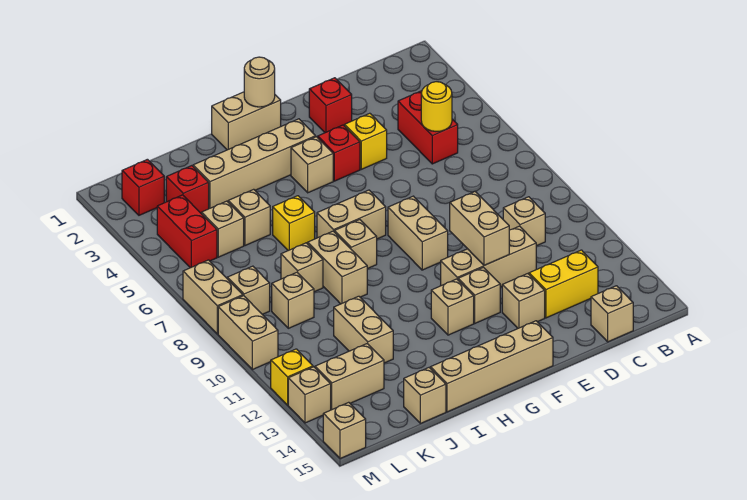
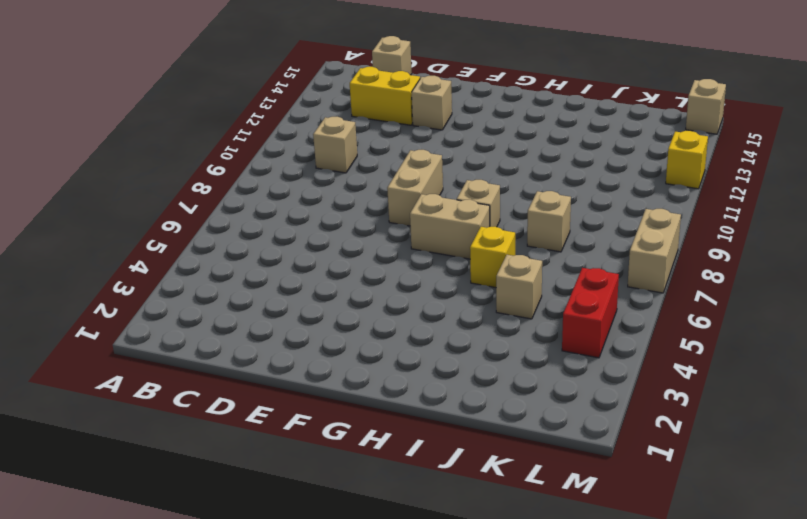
none -> red 1x2 brick [398,91,458,164]
none -> tan 1x3 brick [441,226,536,287]
none -> red 1x1 brick [309,78,352,133]
none -> yellow 1x1 brick [345,113,387,169]

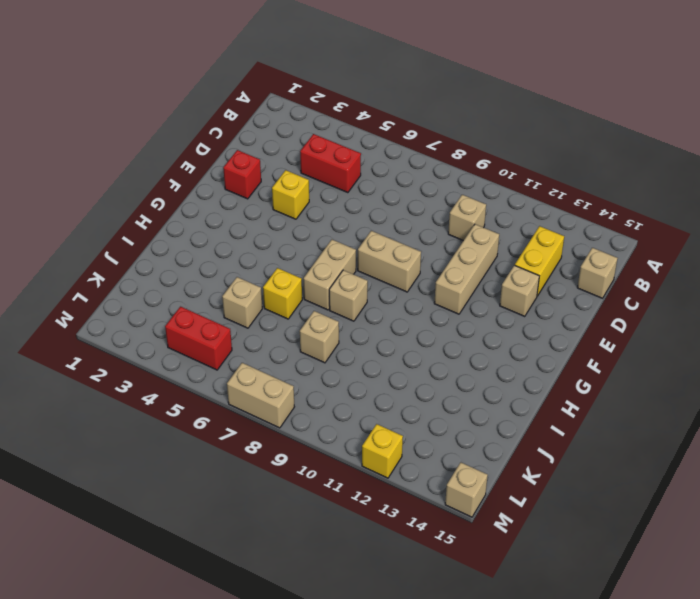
none -> red 1x1 brick [318,125,360,181]
none -> tan 1x1 brick [458,267,500,323]
none -> tan 1x4 brick [430,321,553,412]
none -> tan 1x2 brick [212,92,281,150]

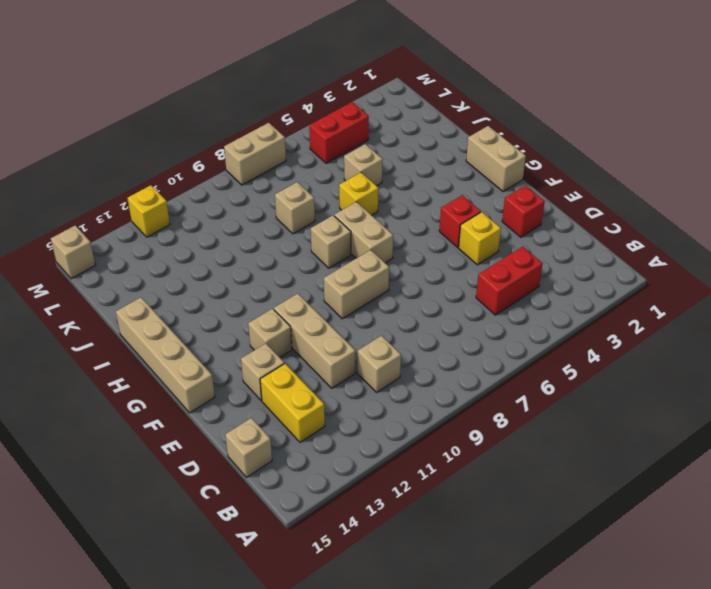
none -> tan 1x4 brick [193,119,316,209]
none -> tan 1x1 brick [291,137,333,193]
none -> tan 1x1 brick [431,279,474,335]
none -> tan 1x2 brick [308,231,367,304]

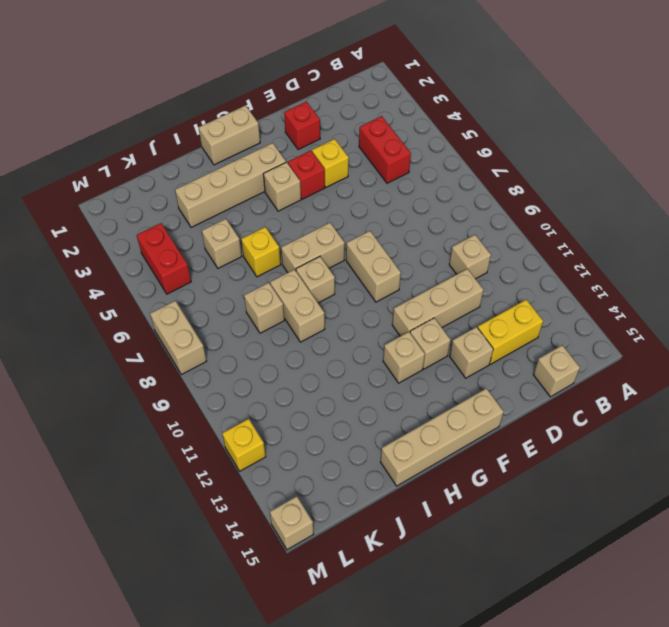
none -> tan 1x2 brick [334,296,393,363]
none -> tan 1x1 brick [404,368,446,424]
none -> red 1x1 brick [166,166,209,214]
none -> tan 1x1 brick [202,201,244,257]

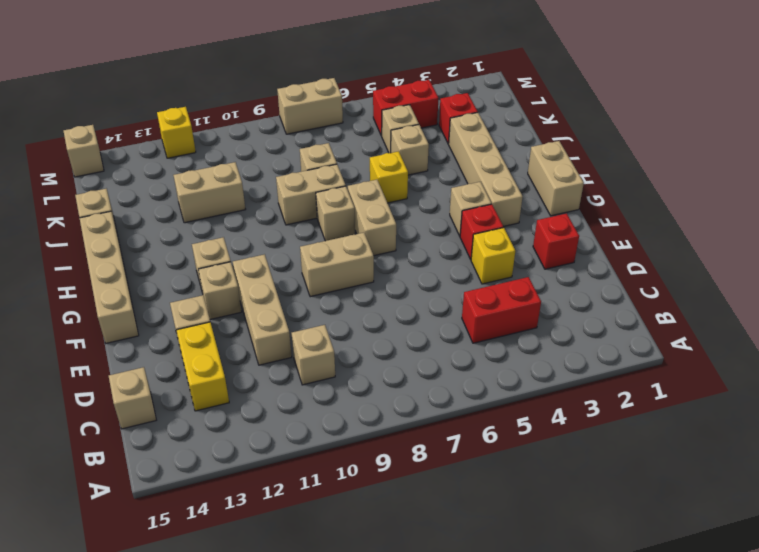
none -> tan 1x1 brick [272,272,314,328]
none -> tan 1x2 brick [315,344,384,410]
none -> red 1x1 brick [122,159,164,215]
none -> tan 1x1 brick [227,266,270,314]

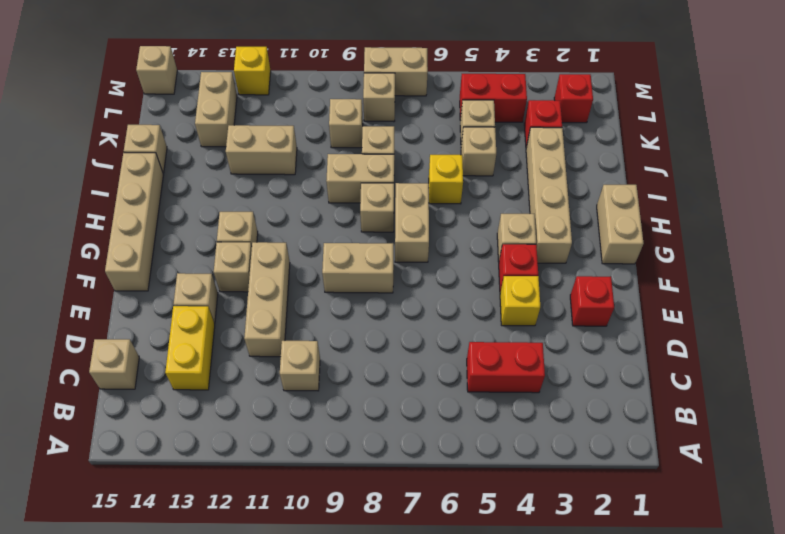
none -> tan 1x2 brick [218,296,278,370]
none -> tan 1x1 brick [288,367,331,423]
none -> yellow 1x1 round brick [421,82,452,131]
none -> tan 1x2 brick [450,192,509,265]

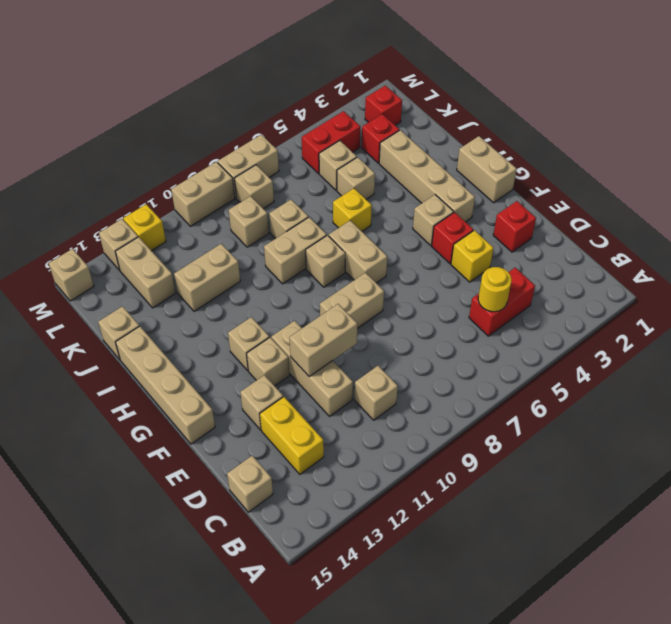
none -> tan 1x1 round brick [244,57,275,107]

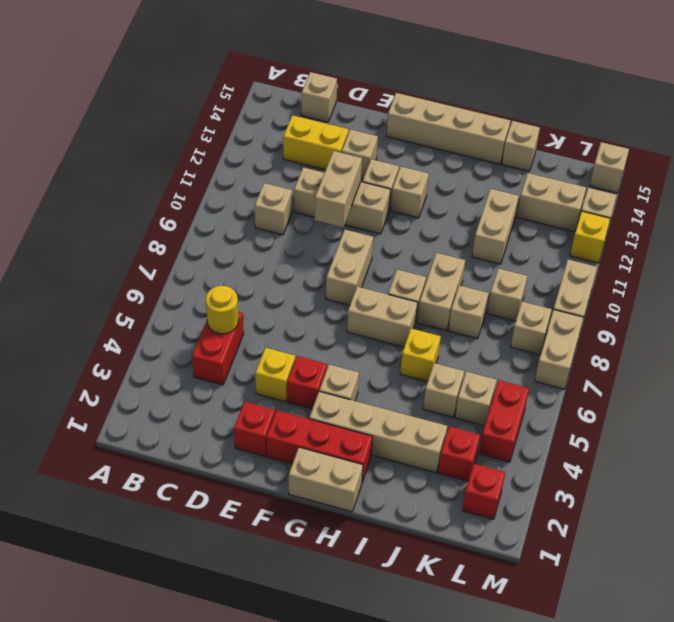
red 1x3 brick [266,410,373,482] -> none
none -> tan 1x1 round brick [244,57,275,107]

